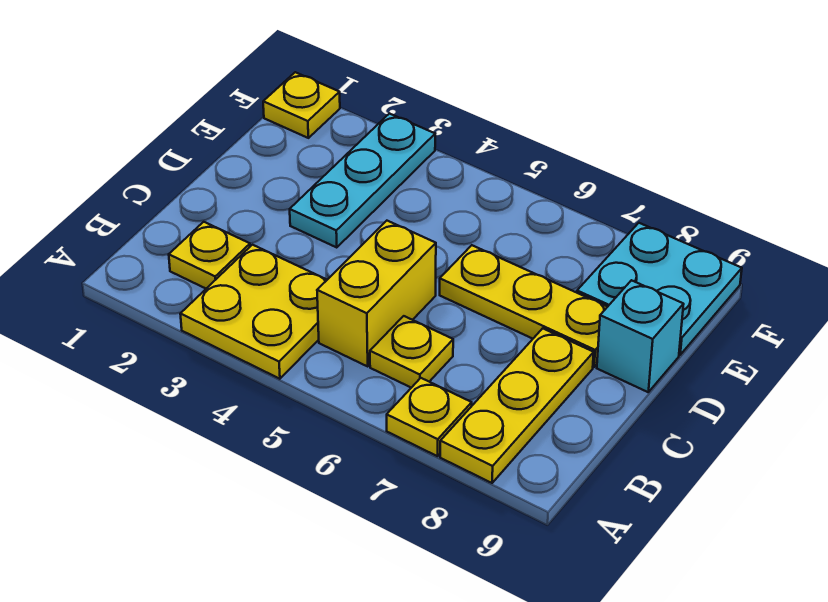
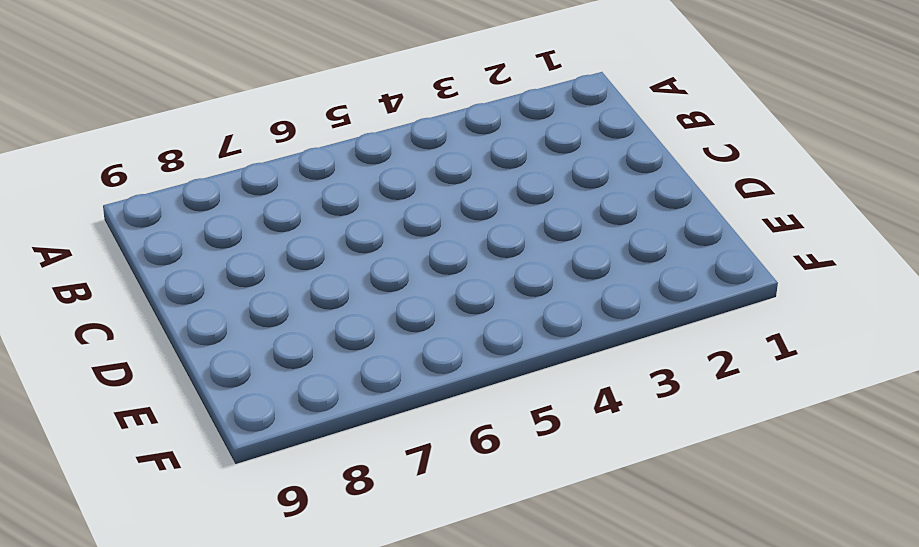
none -> yellow 2x2 plate [180,245,327,379]
none -> yellow 1x1 plate [387,378,472,456]

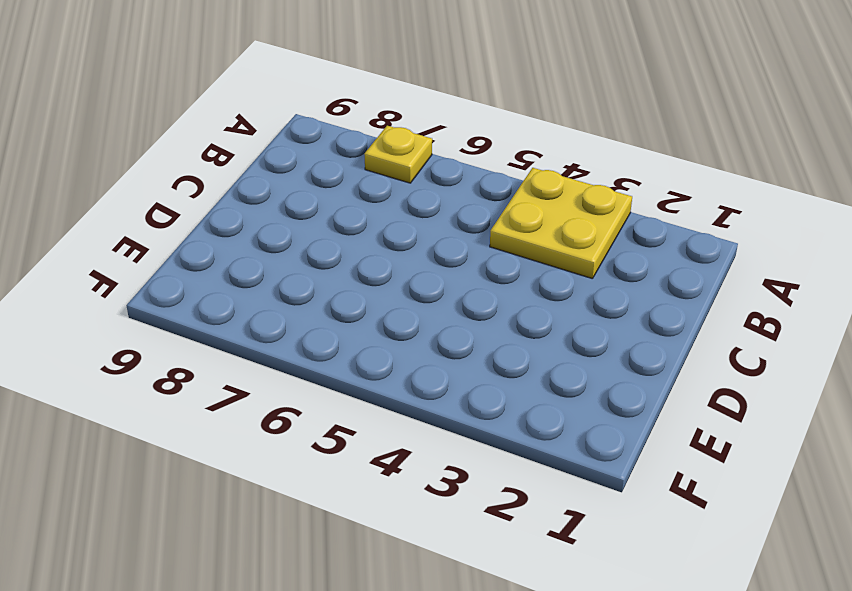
none -> yellow 1x3 plate [440,328,594,483]
none -> yellow 1x1 plate [169,222,250,288]

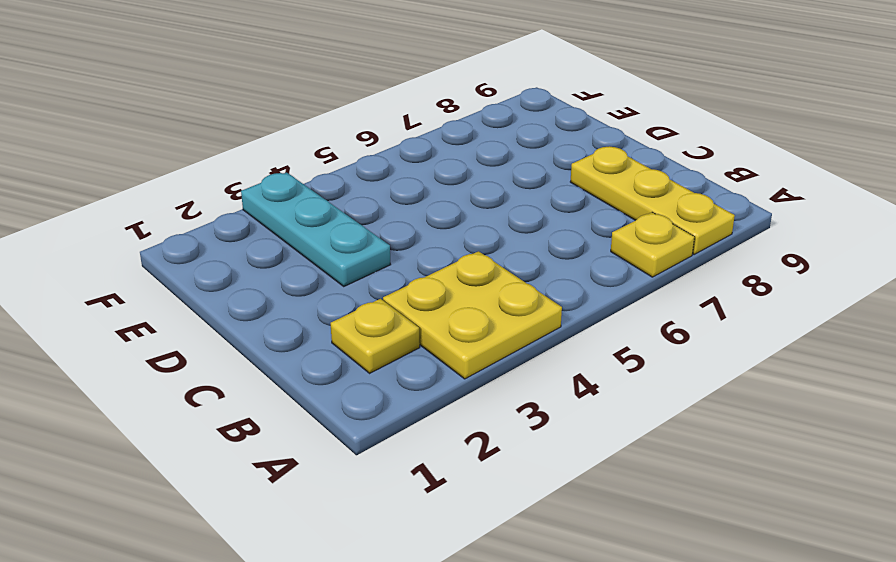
none -> yellow 1x2 brick [317,221,436,366]
none -> yellow 1x1 plate [370,316,453,388]

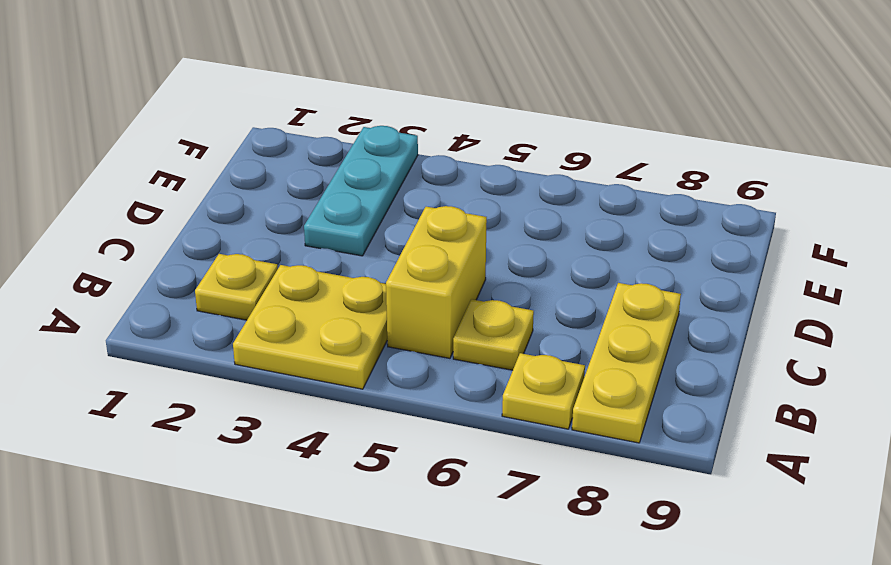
none -> yellow 1x3 plate [440,245,607,367]
none -> cyan 1x1 brick [597,280,684,392]

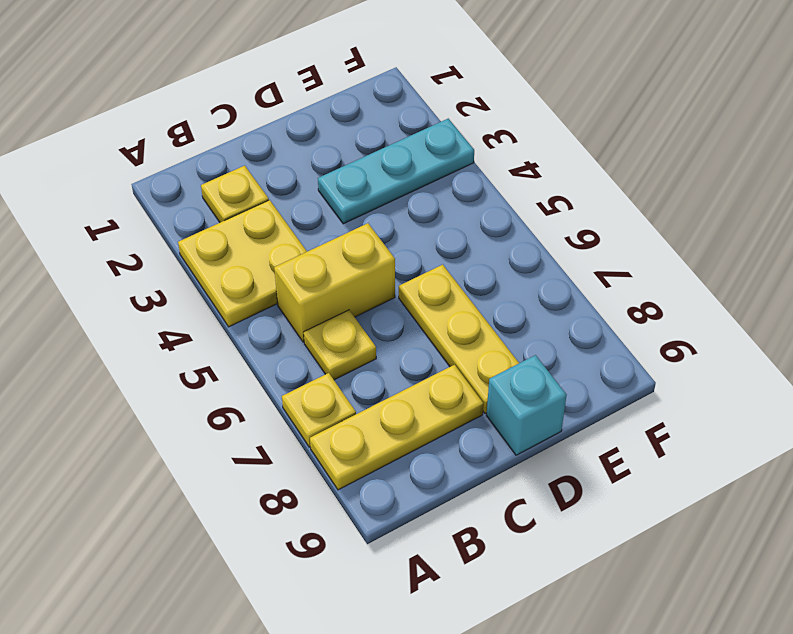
none -> cyan 2x2 plate [577,223,742,355]
none -> yellow 1x1 plate [263,72,340,138]

